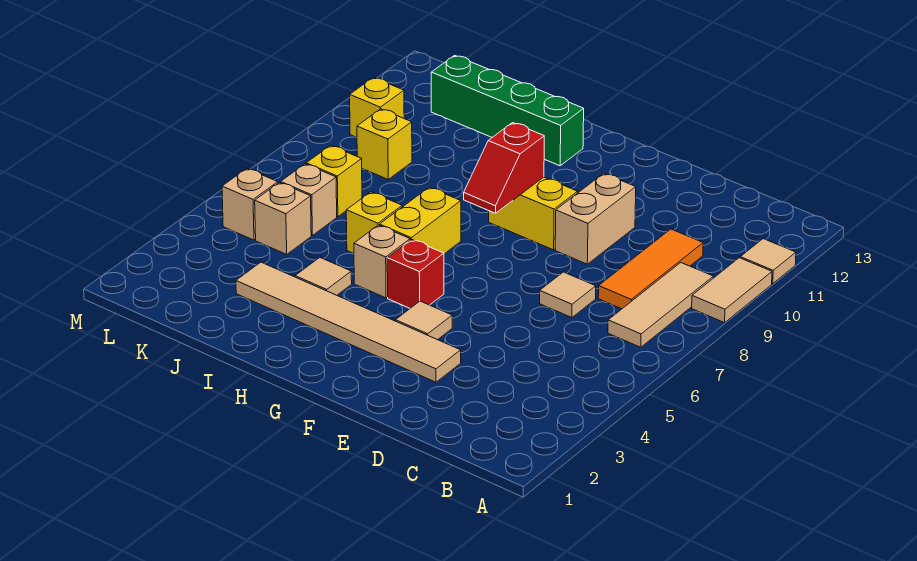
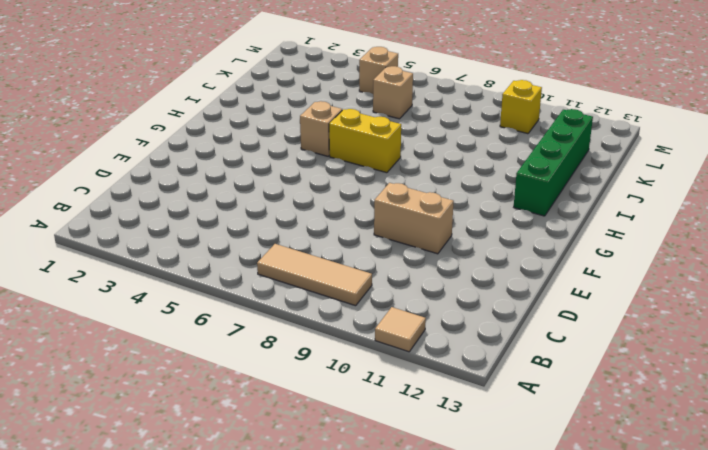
none -> tan 1x2 tile [692,258,772,323]
none -> orange 1x3 tile [598,229,703,309]
none -> tan 1x1 tile [540,272,596,318]

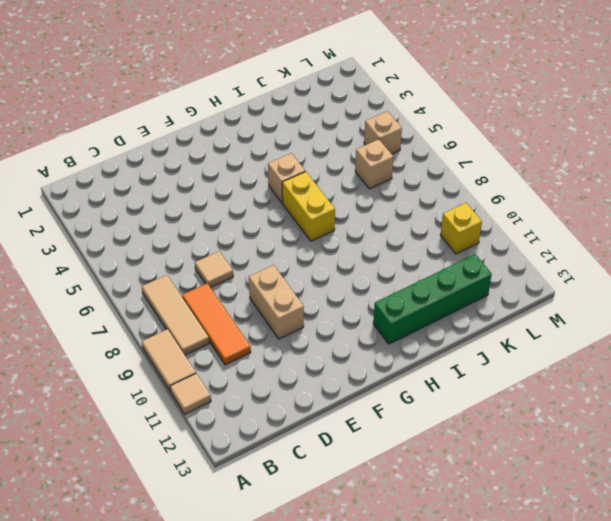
none -> tan 1x6 tile [236,262,461,382]
none -> tan 1x1 tile [395,301,452,340]
none -> yellow 1x2 brick [489,177,578,250]

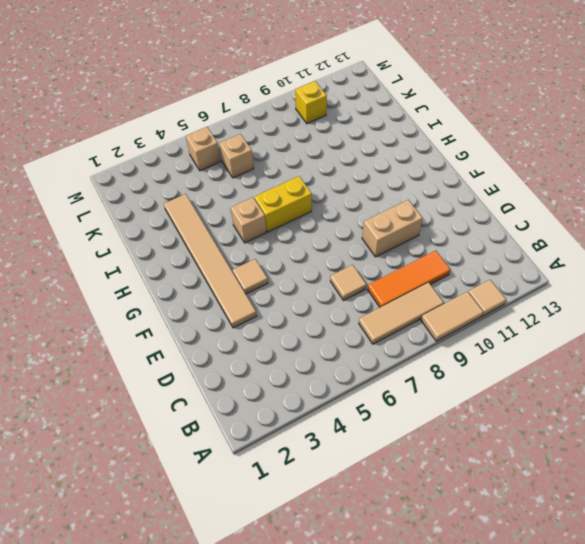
none -> yellow 1x2 brick [489,177,578,250]
none -> red 1x1 brick [387,240,444,308]
none -> green 1x4 brick [431,55,584,166]

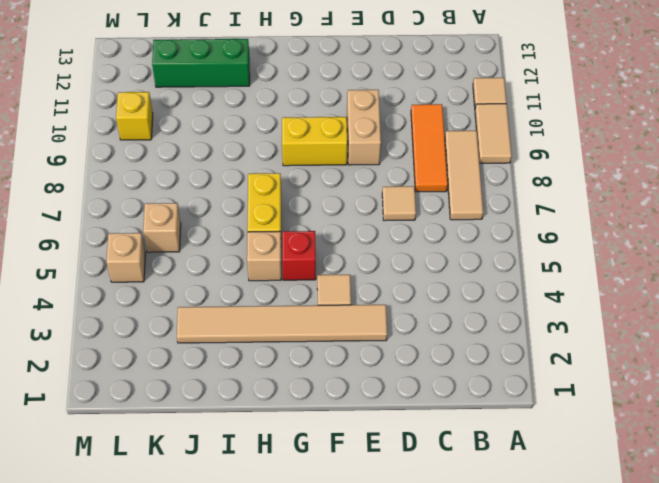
green 1x3 brick [152,39,250,87] -> green 1x4 brick [431,55,584,166]
none -> tan 1x1 tile [295,258,352,295]
none -> yellow 1x1 brick [346,192,402,253]
none -> tan 1x1 brick [255,183,311,254]

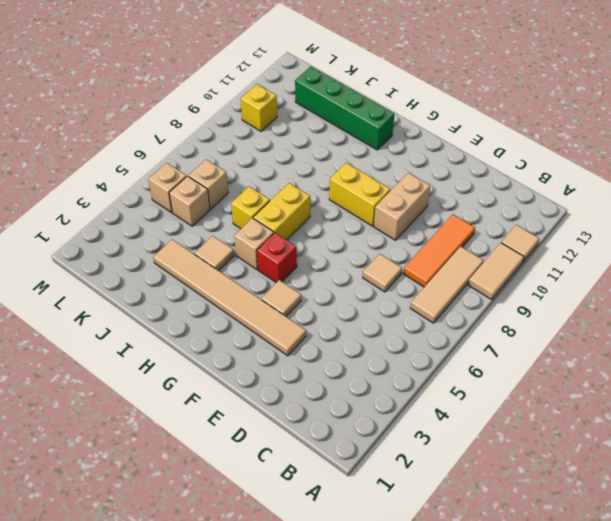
none -> yellow 1x1 brick [306,145,362,217]
none -> yellow 1x1 brick [357,109,412,179]
none -> red 1x2 slope [464,123,544,213]

